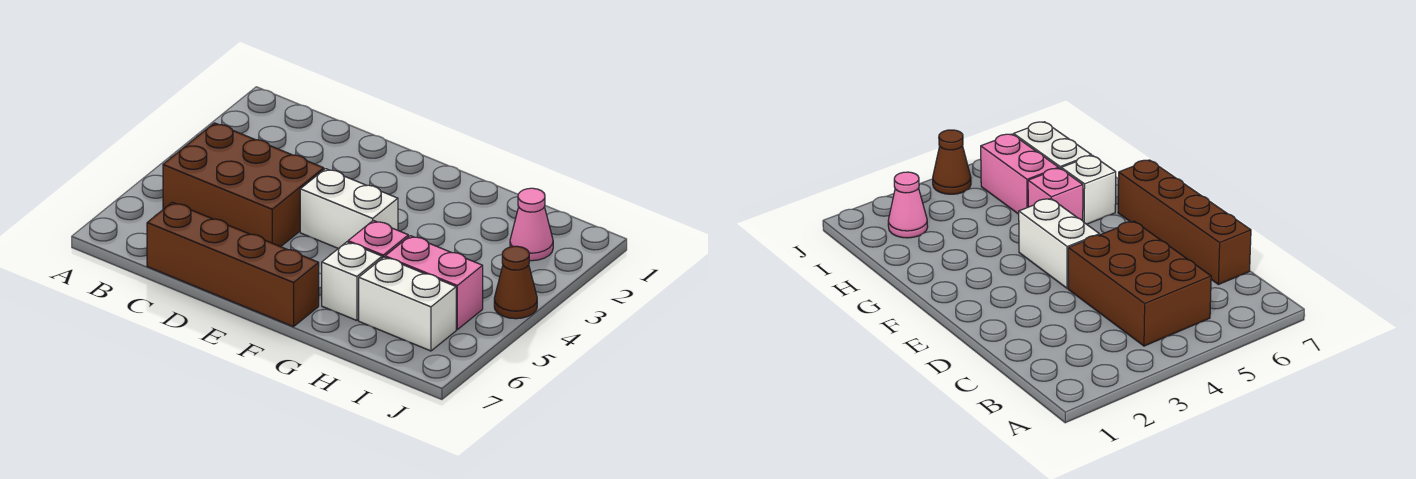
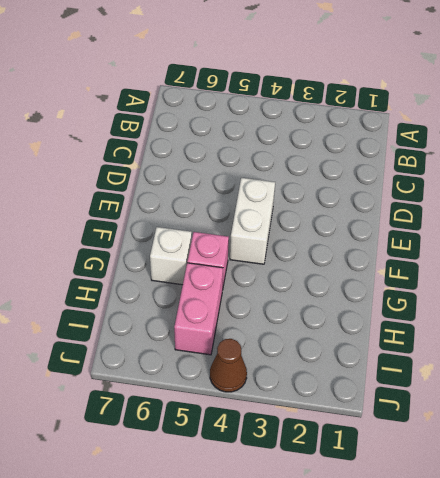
none -> brown 2x3 brick [163,123,324,247]
none -> brown 1x4 brick [147,202,319,327]

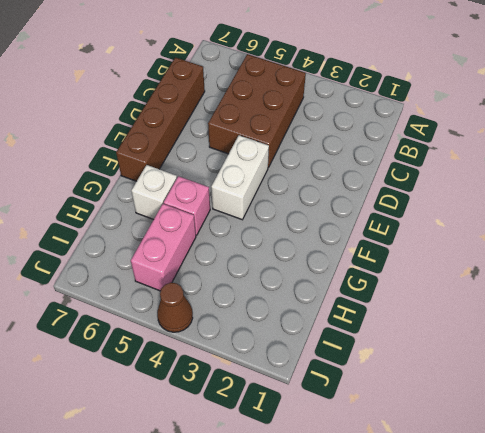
none -> white 1x2 brick [359,257,456,351]
none -> pink 1x1 cone [510,188,553,261]

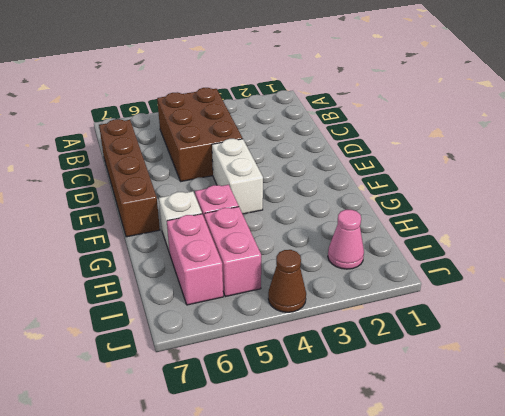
pink 1x2 brick [167,214,223,305] -> white 1x2 brick [359,257,456,351]

